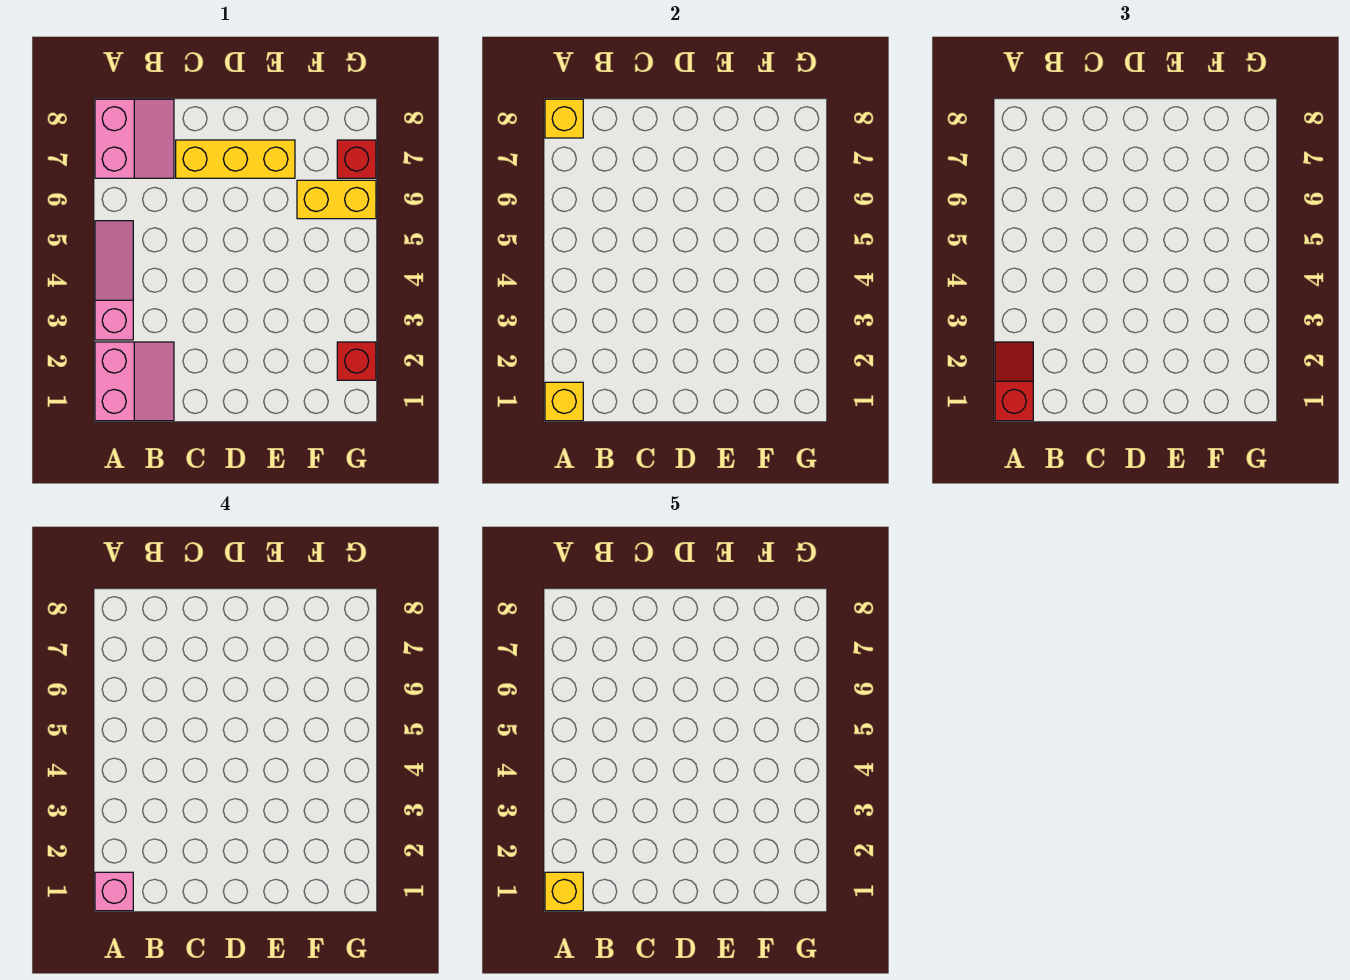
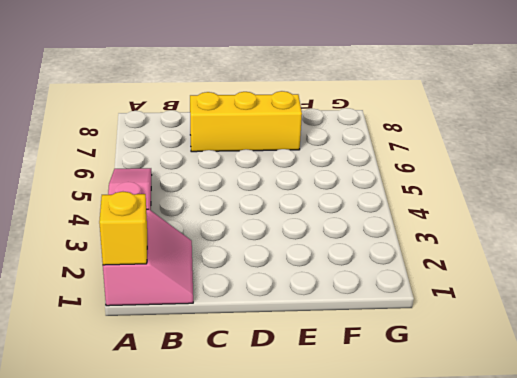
none -> pink 2x2 slope [95,99,174,178]
none -> yellow 1x2 brick [297,180,376,219]
none -> red 1x1 brick [337,342,376,380]

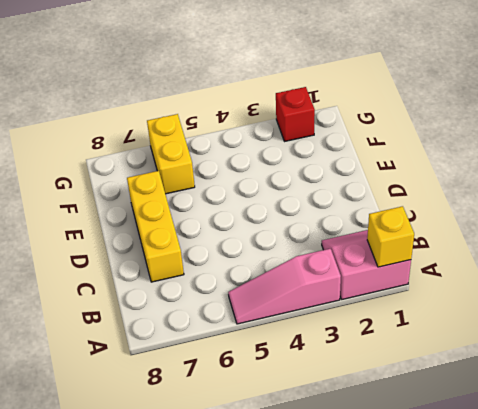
none -> pink 2x2 slope [95,99,174,178]
none -> red 1x1 brick [337,140,376,178]
none -> yellow 1x1 brick [545,99,583,138]

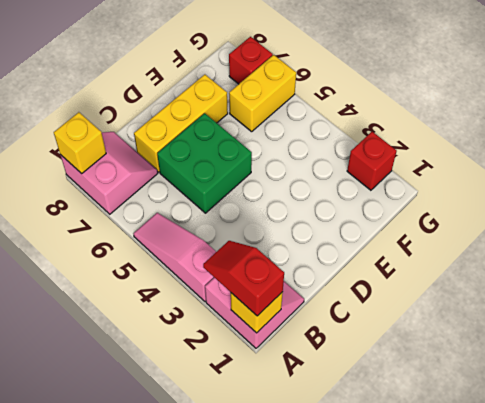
green 2x2 brick [157,113,252,213] -> none
none -> pink 1x1 brick [95,872,133,911]
none -> yellow 1x1 brick [545,872,583,911]

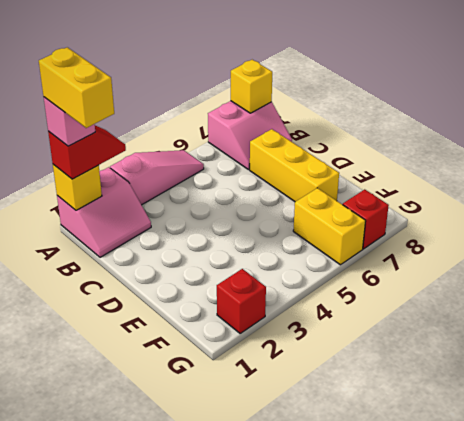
yellow 1x2 brick [39,47,114,128] -> yellow 1x1 brick [545,872,583,911]

